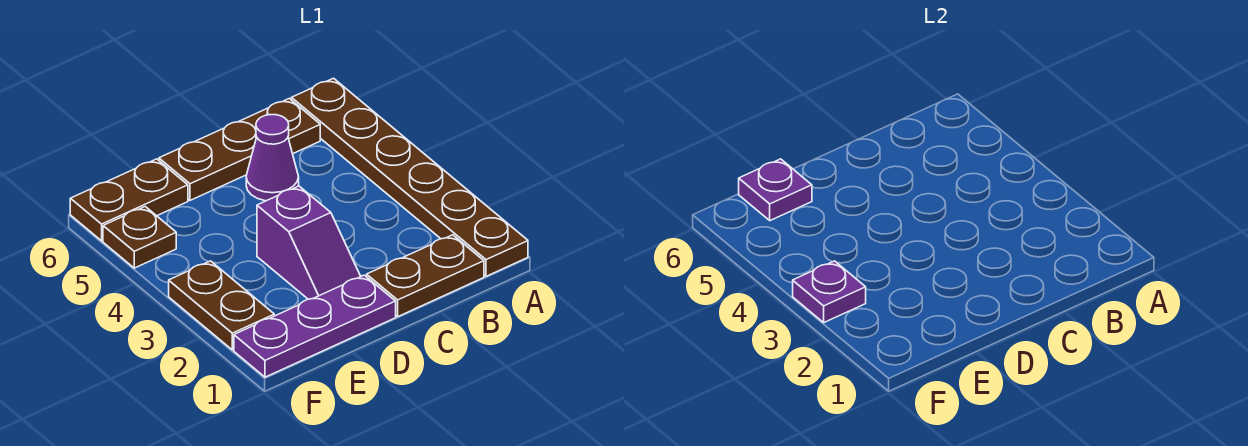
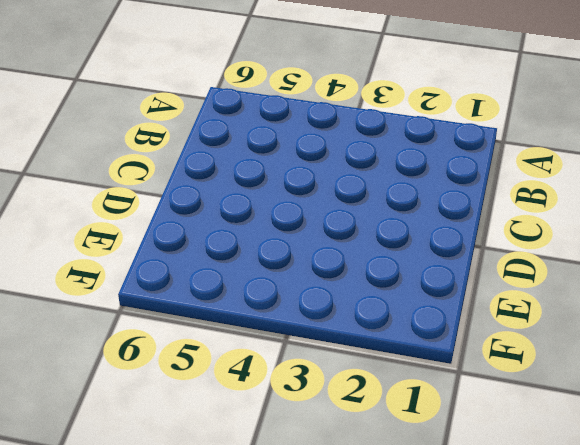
none -> brown 1x6 plate [291,78,528,276]
none -> brown 1x2 plate [367,235,484,316]

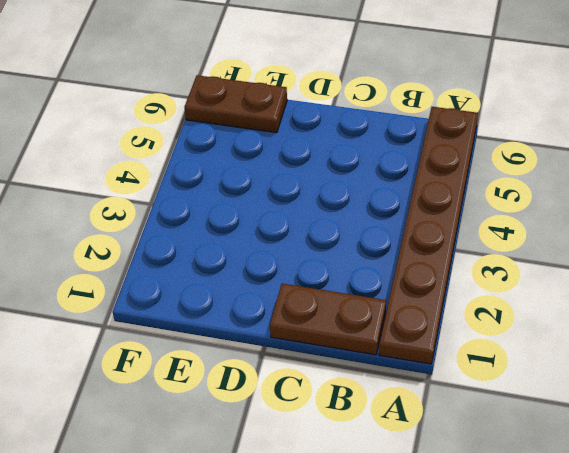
none -> brown 1x3 plate [159,99,320,200]
none -> purple 1x1 cone [246,115,299,201]

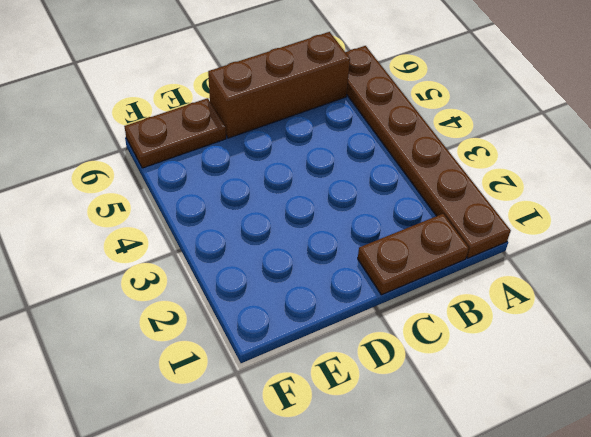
brown 1x3 brick [208,32,350,138] -> brown 1x3 plate [159,99,320,200]
none -> purple 1x1 cone [246,115,299,201]
none -> purple 1x3 plate [234,275,396,377]

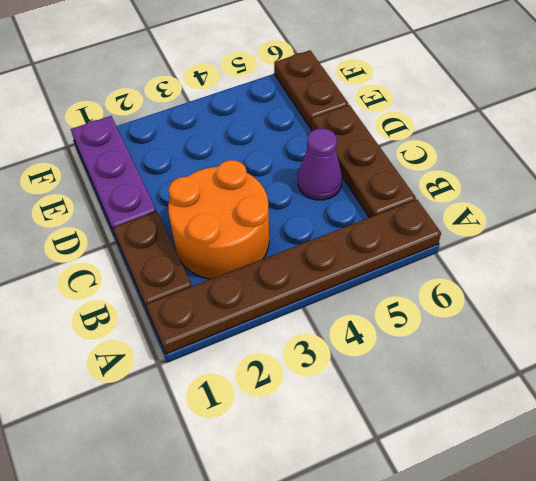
orange 2x2 round brick [168,160,269,279] -> none
none -> purple 1x2 slope [257,186,361,299]
none -> brown 1x2 plate [169,261,274,350]

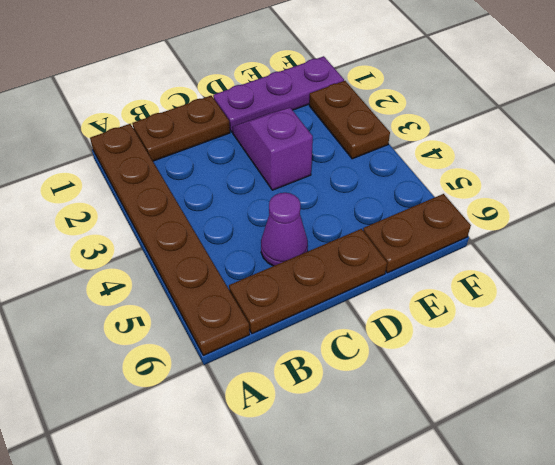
none -> brown 1x1 plate [103,207,176,268]
none -> purple 1x1 plate [739,159,812,221]

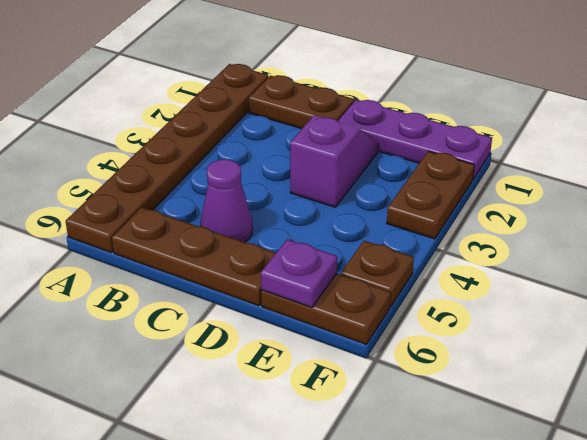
none -> purple 1x1 plate [793,261,866,322]

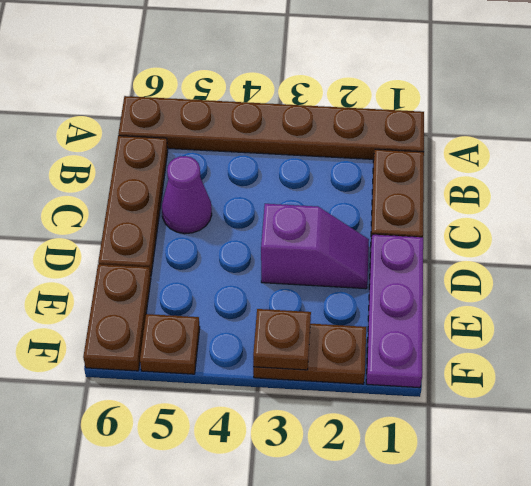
brown 1x1 plate [253,309,311,370] -> purple 1x1 plate [793,261,866,322]
none -> purple 1x1 plate [739,159,812,221]

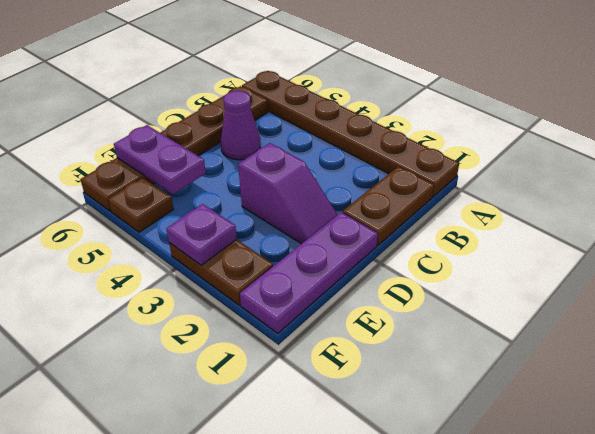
purple 1x2 plate [114,125,206,194] -> purple 1x1 plate [739,159,812,221]

